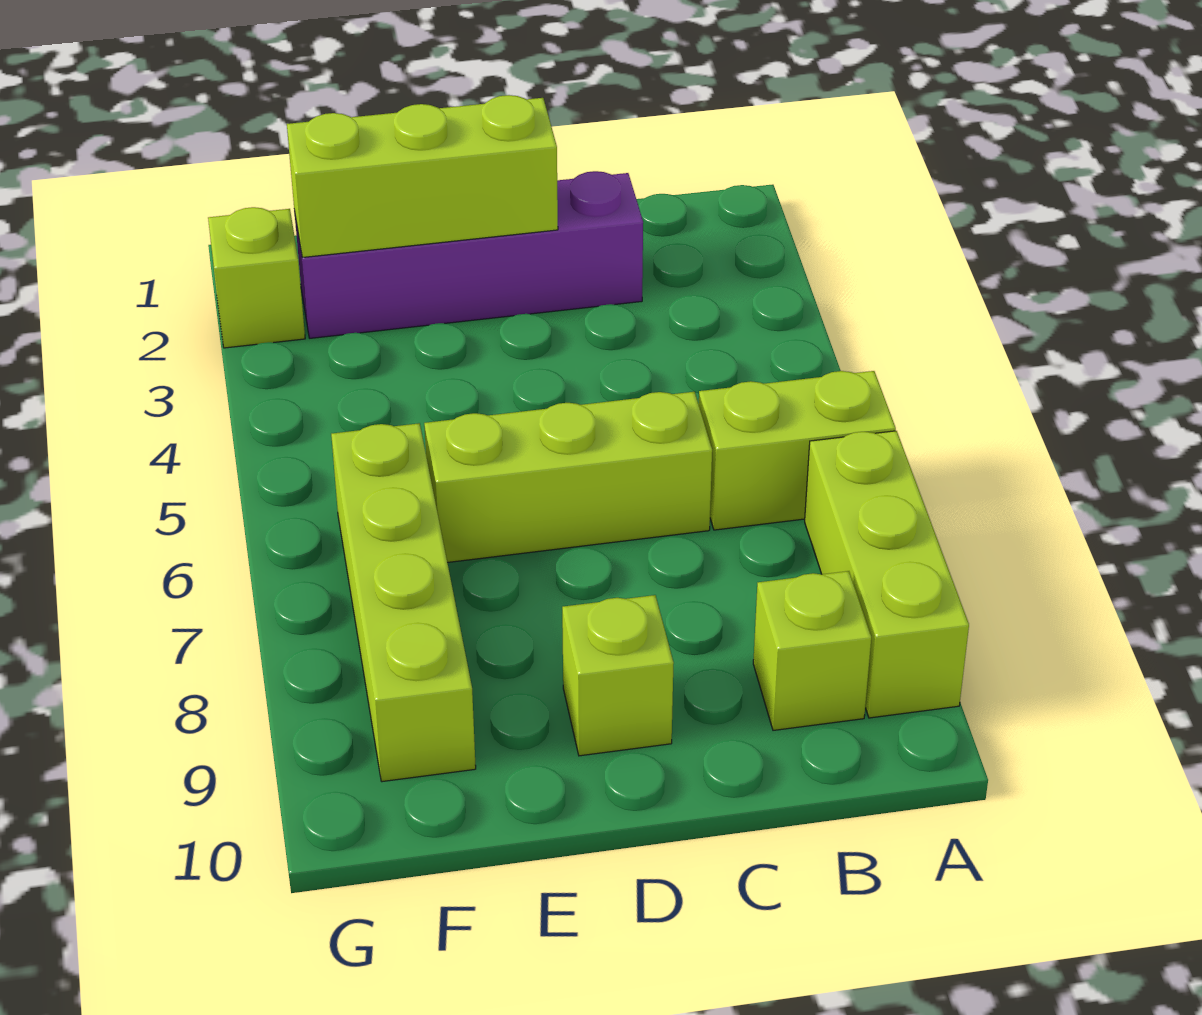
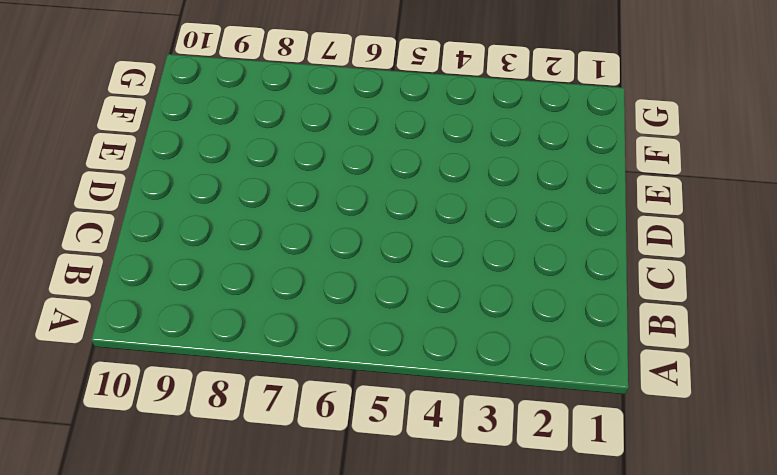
none -> lime 1x2 brick [699,371,896,530]
none -> lime 1x3 brick [805,431,969,718]

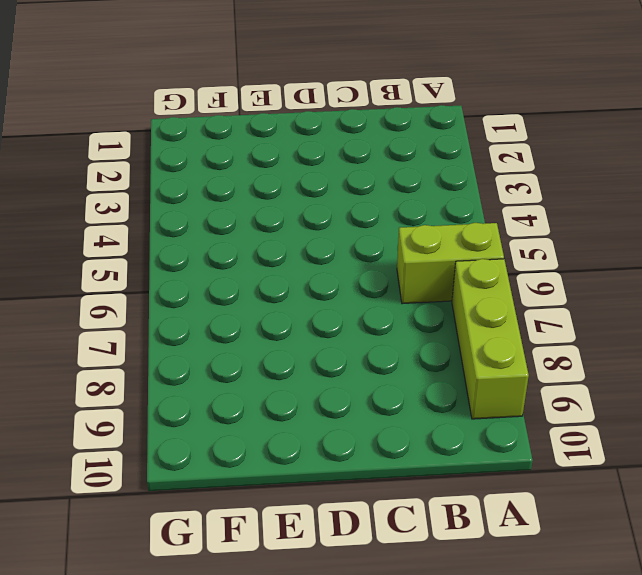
none -> lime 1x1 brick [753,571,871,730]
none -> purple 1x4 brick [294,171,643,338]

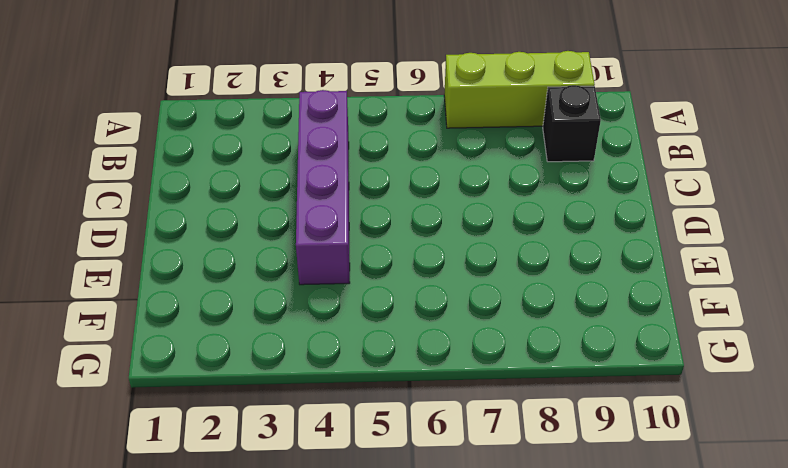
purple 1x4 brick [296,90,350,285] -> purple 1x4 brick moved to [294,171,643,338]
black 1x1 brick [543,85,601,162] -> lime 1x1 brick [753,571,871,730]
none -> lime 1x2 brick [699,371,896,530]
none -> lime 1x3 brick [424,392,712,563]

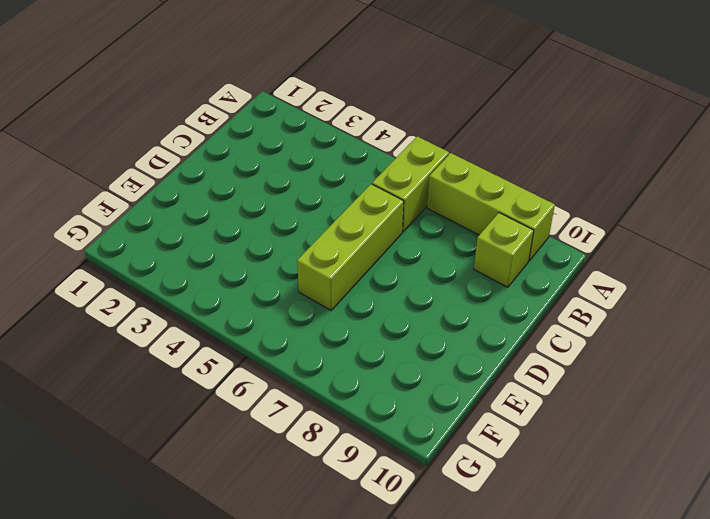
none -> purple 1x4 brick [294,171,643,338]
none -> lime 1x1 brick [562,595,674,756]

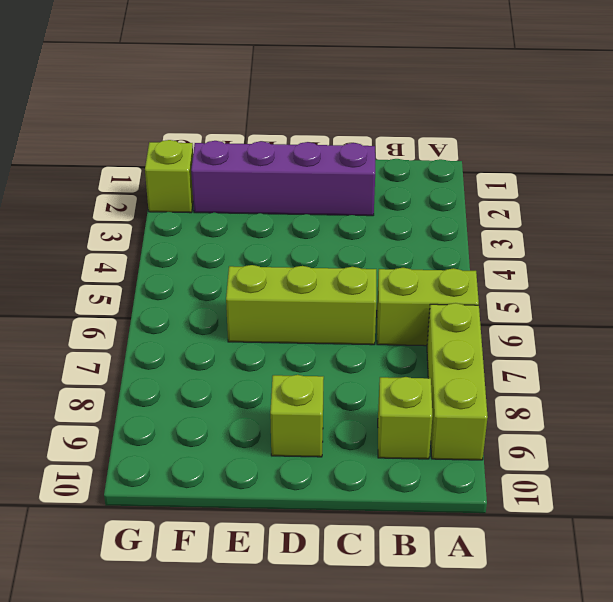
none -> lime 1x4 brick [331,423,476,782]
none -> lime 1x3 brick [287,95,558,258]

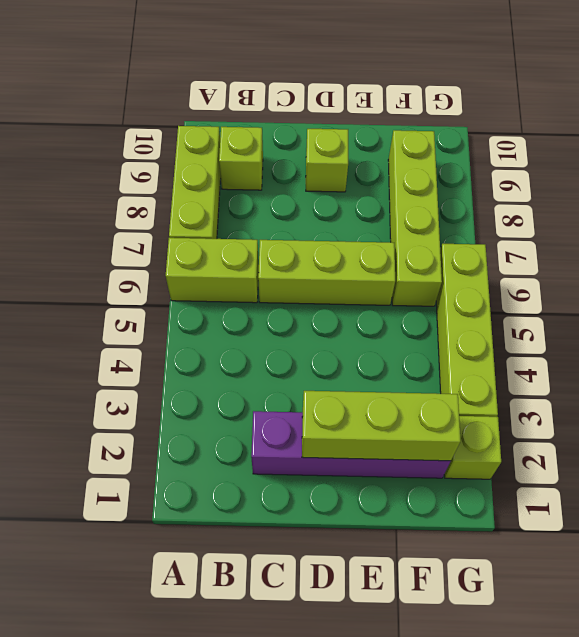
lime 1x4 brick [436,244,498,417] -> none

